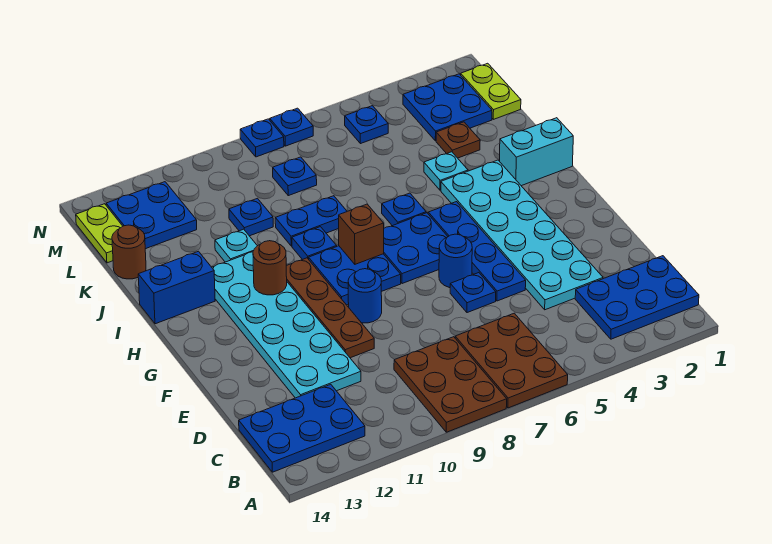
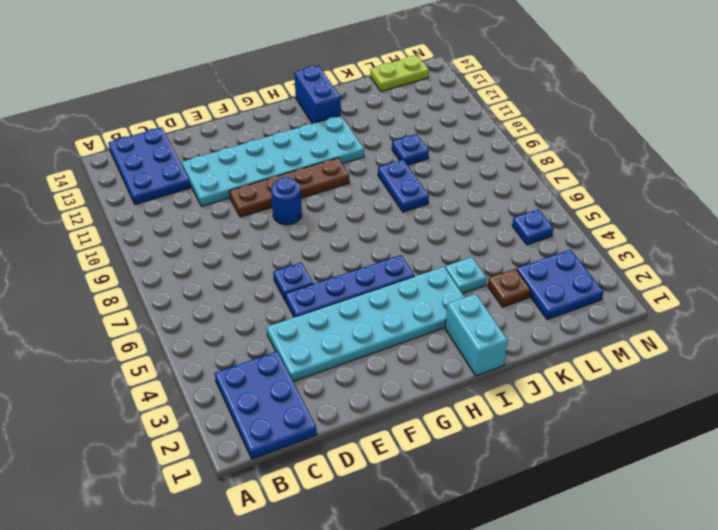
none -> brown 2x3 plate [455,313,568,408]
none -> brown 2x3 plate [394,337,507,432]
none -> blue 1x1 round brick [439,234,472,288]
none -> blue 2x2 plate [384,213,448,284]

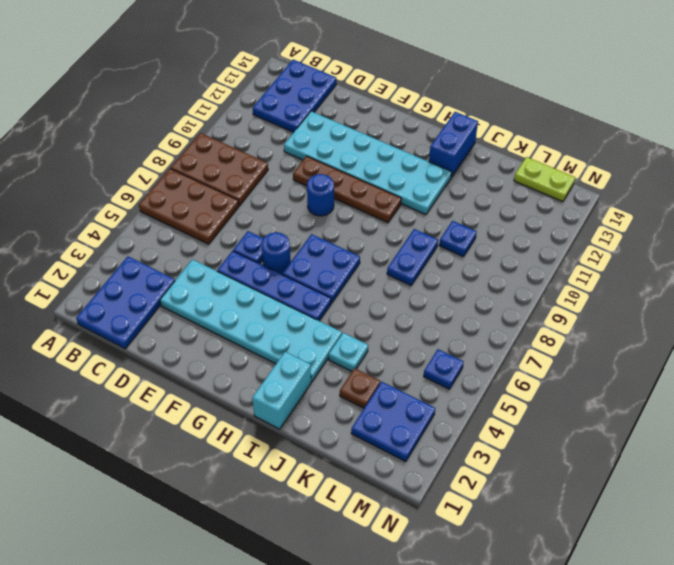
none -> blue 2x2 plate [309,246,401,305]
none -> blue 1x1 plate [382,193,426,226]
none -> blue 1x1 plate [292,227,337,260]
none -> cyan 1x1 plate [215,229,257,262]

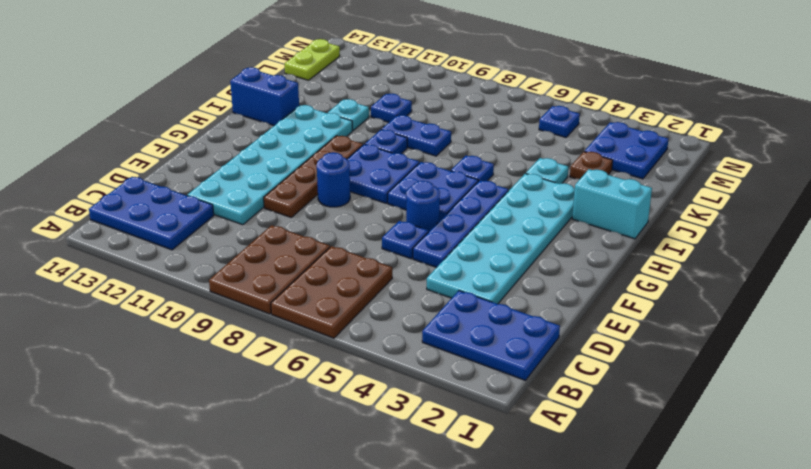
none -> brown 1x1 round brick [112,225,146,279]
none -> lime 1x2 plate [461,63,521,119]
none -> blue 1x1 plate [273,157,317,196]
none -> blue 2x2 plate [106,182,197,249]

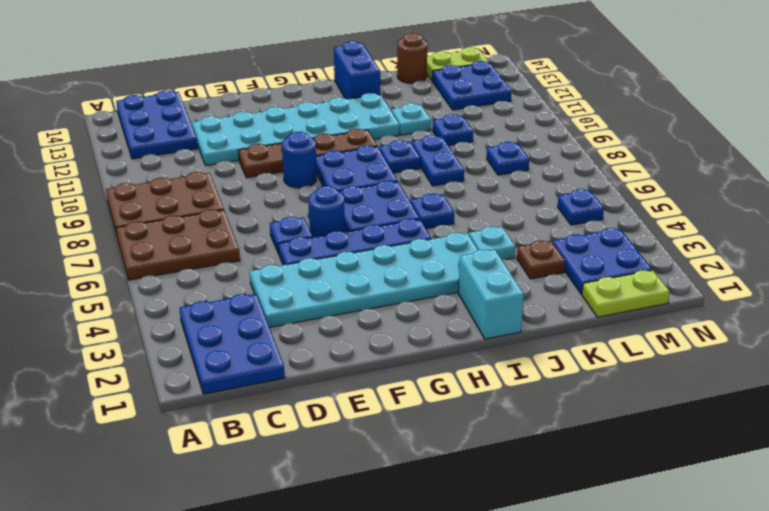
none -> blue 1x1 plate [270,108,313,146]
none -> blue 1x1 plate [240,119,284,157]
none -> brown 1x1 brick [339,204,384,264]
none -> brown 1x1 round brick [253,241,287,295]

